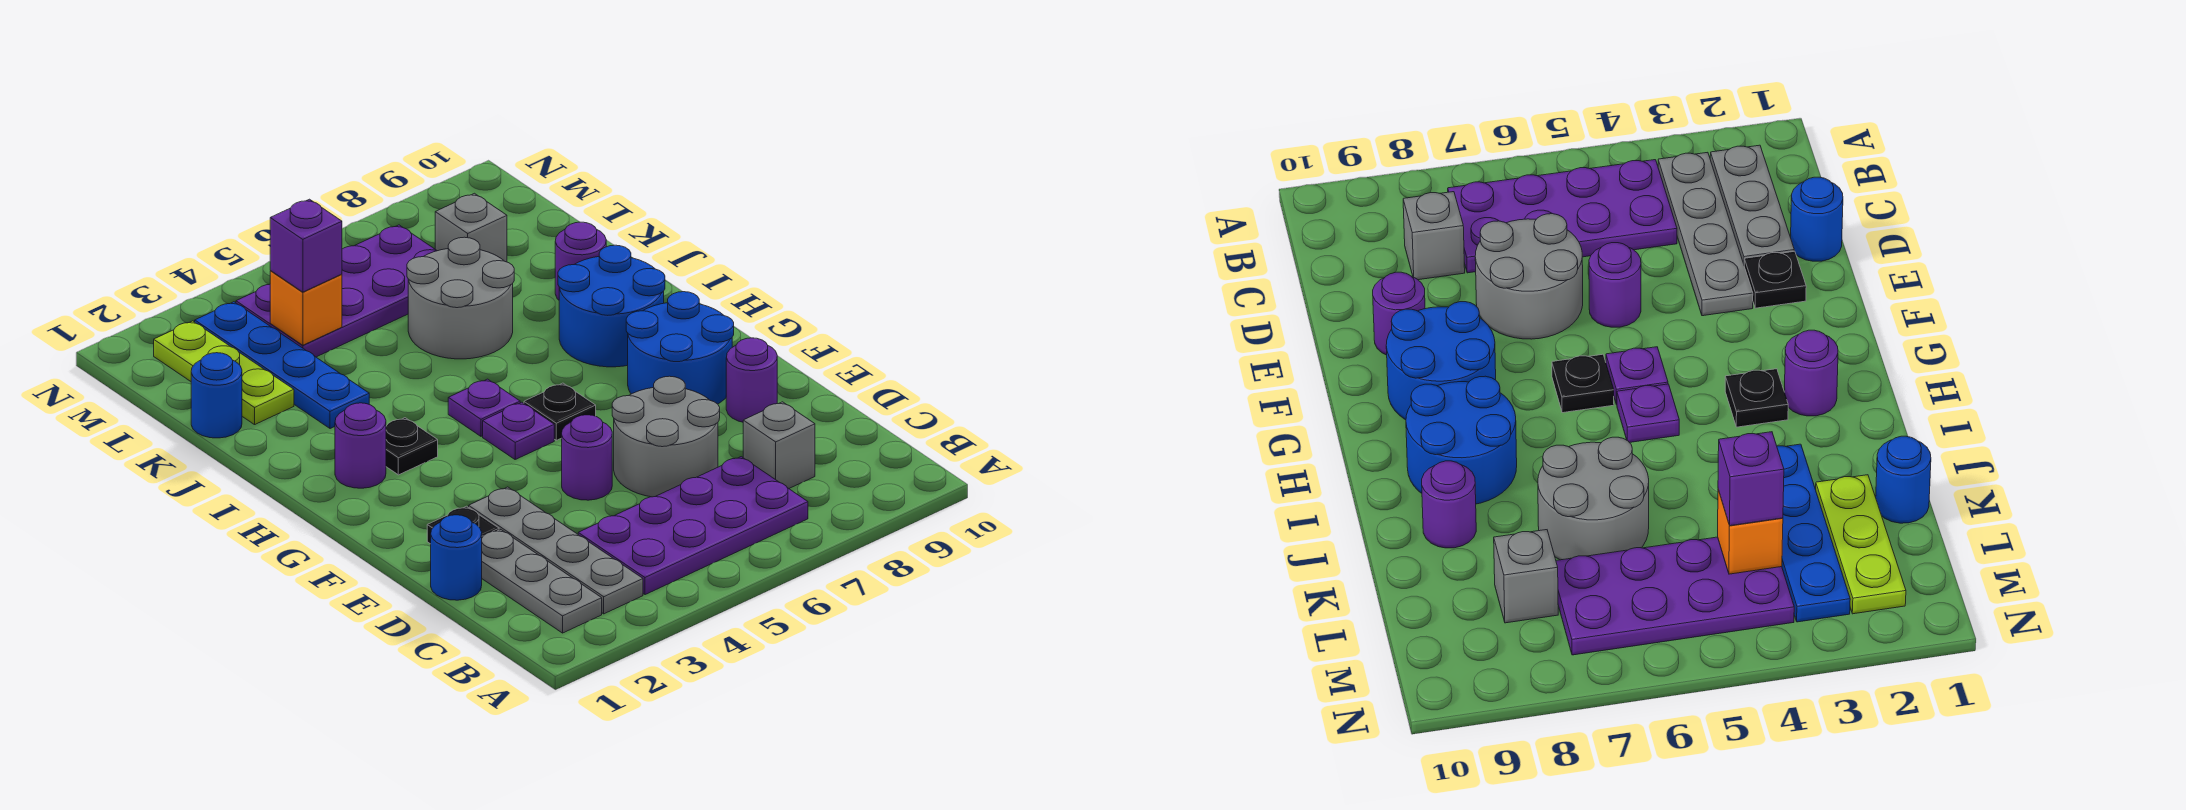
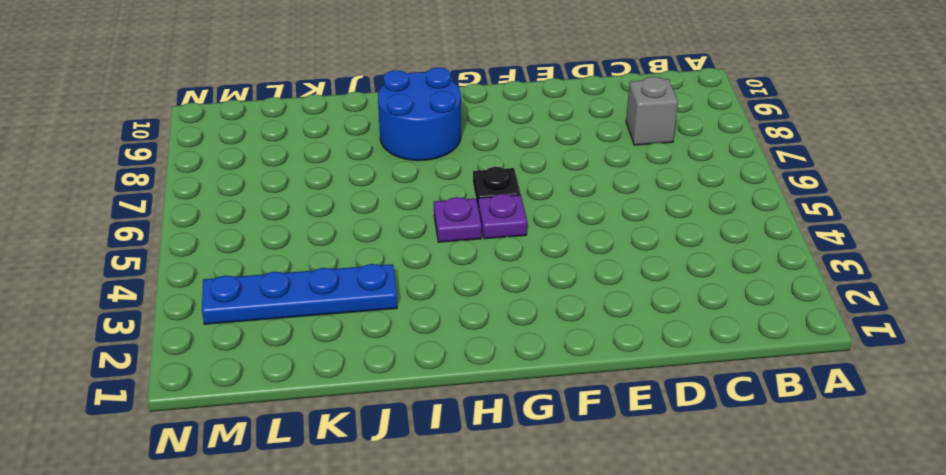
none -> grey 1x3 plate [482,530,602,633]
none -> grey 1x4 plate [469,487,643,614]
none -> purple 2x4 plate [578,457,808,595]

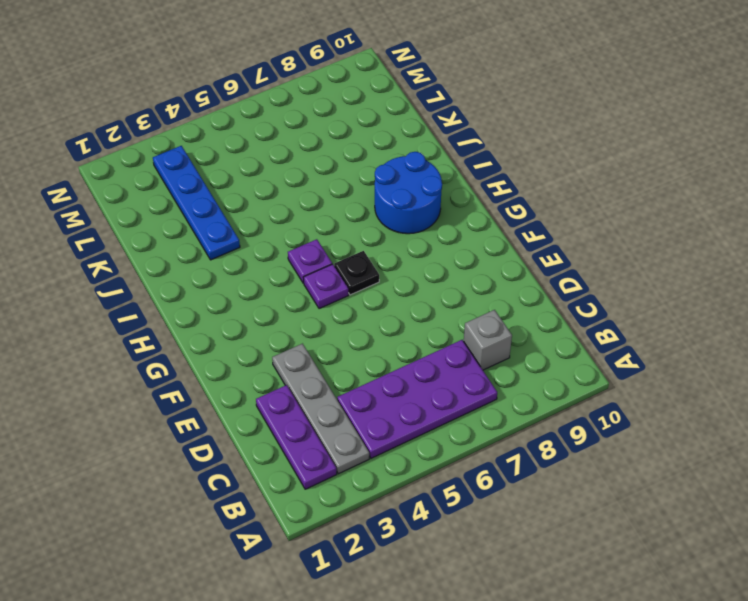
purple 1x3 plate [256,385,337,489] -> grey 1x3 plate [482,530,602,633]
none -> blue 1x1 round brick [431,515,482,600]
none -> grey 2x2 round brick [612,376,720,497]
none -> black 1x1 plate [427,506,499,544]

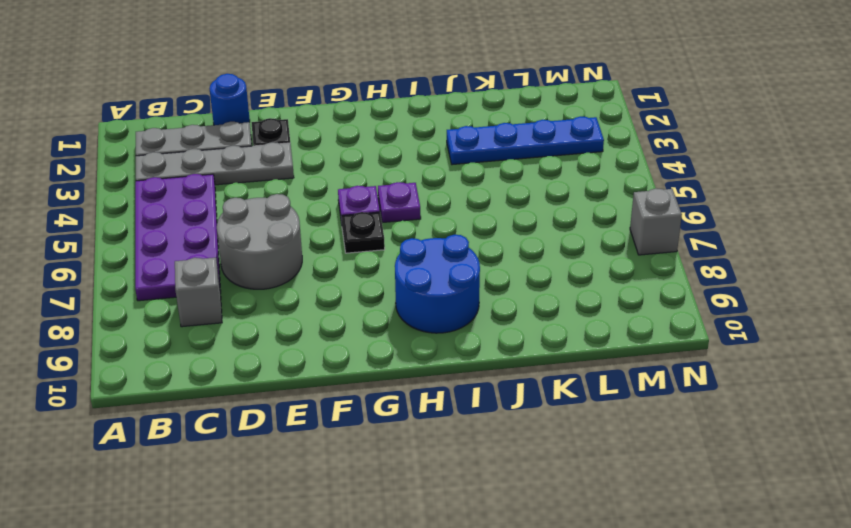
grey 1x1 brick [630,188,682,255] -> grey 1x1 brick moved to [435,193,507,262]
none -> purple 1x1 round brick [562,415,612,500]
none -> purple 1x1 round brick [726,338,777,422]
none -> blue 2x2 round brick [626,292,734,404]

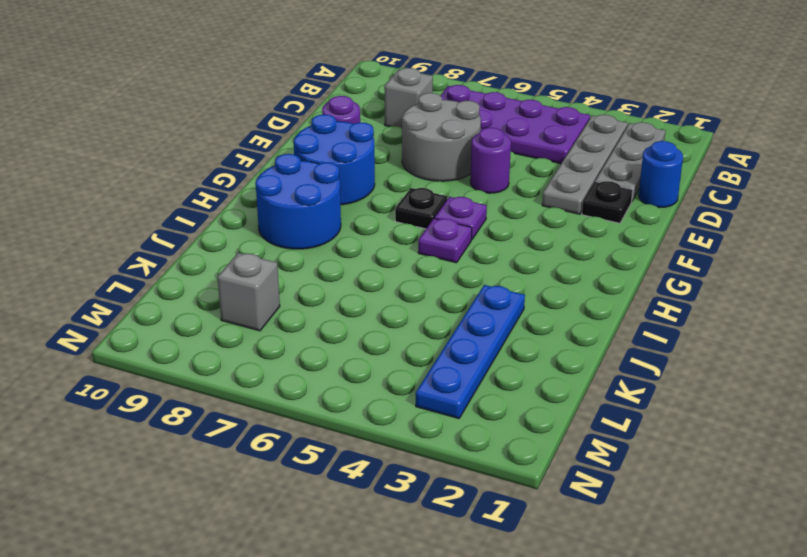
none -> purple 1x1 round brick [335,403,386,488]
none -> black 1x1 plate [386,418,438,475]
none -> grey 2x2 round brick [407,237,514,359]

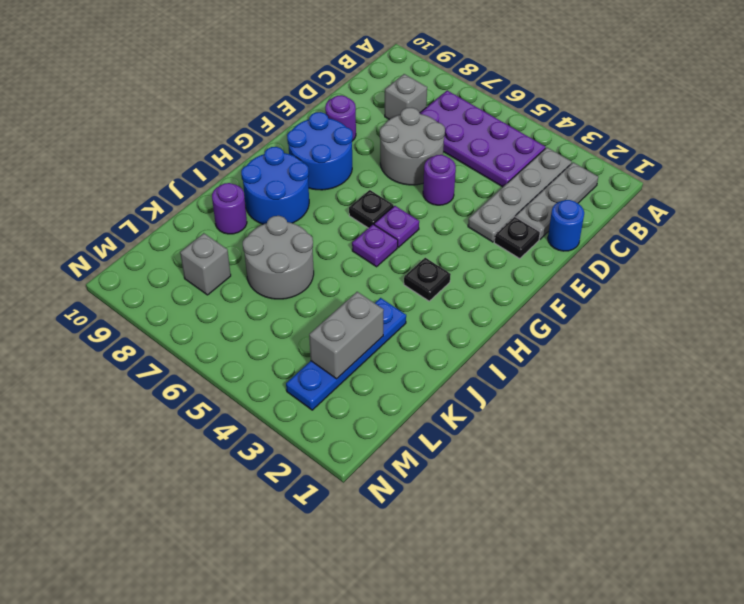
grey 1x2 brick [309,292,384,379] -> none
none -> purple 1x1 round brick [335,403,386,488]
none -> blue 1x1 round brick [191,353,242,438]
none -> lime 1x3 plate [154,321,294,425]

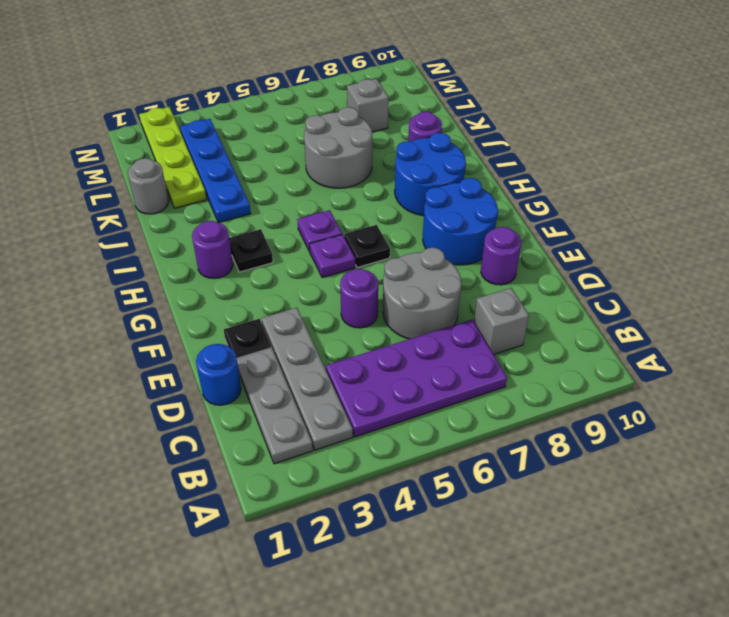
grey 1x1 round brick [128,158,169,214] -> blue 1x1 round brick [191,353,242,438]
lime 1x4 plate [139,107,207,208] -> lime 1x3 plate [154,321,294,425]
none -> purple 2x4 plate [236,225,437,357]
none -> orange 1x1 brick [270,271,342,345]
none -> purple 1x1 brick [270,199,342,292]

